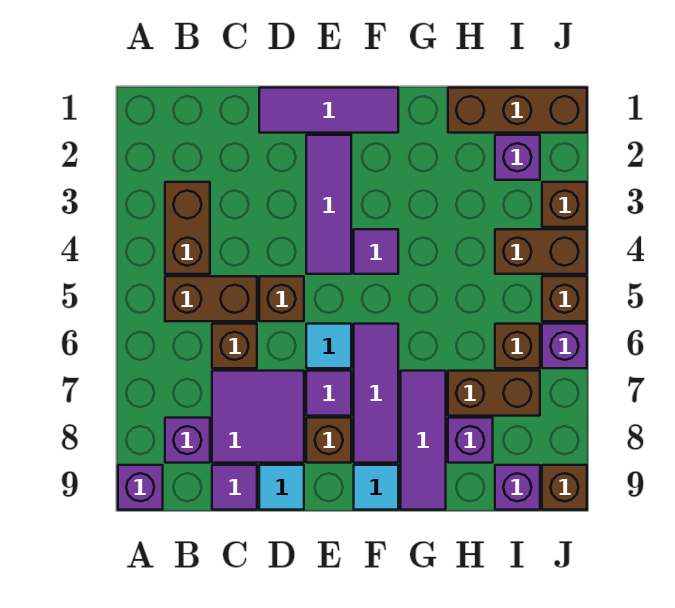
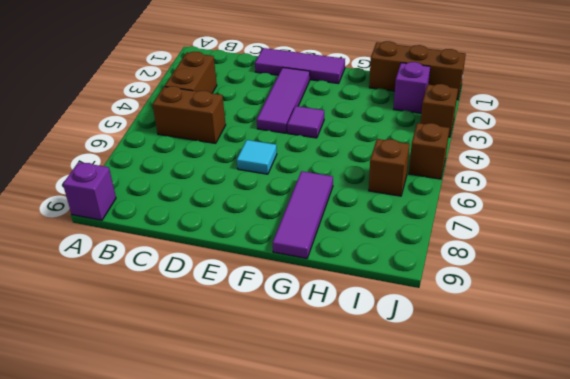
none -> purple 1x1 brick [165,418,210,463]
none -> brown 1x1 brick [212,324,257,368]
none -> purple 2x2 tile [212,371,304,463]

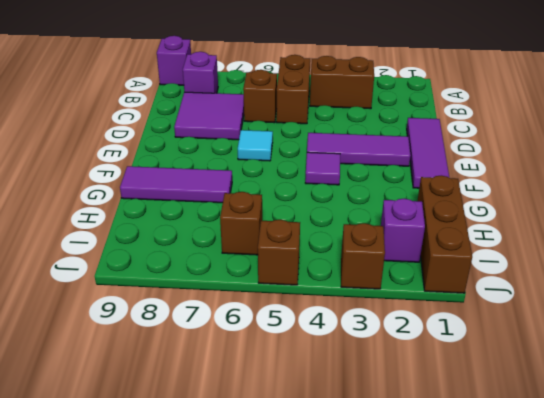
none -> purple 1x1 tile [212,465,257,510]
none -> brown 1x1 brick [259,276,304,321]
none -> cyan 1x1 tile [259,465,304,510]

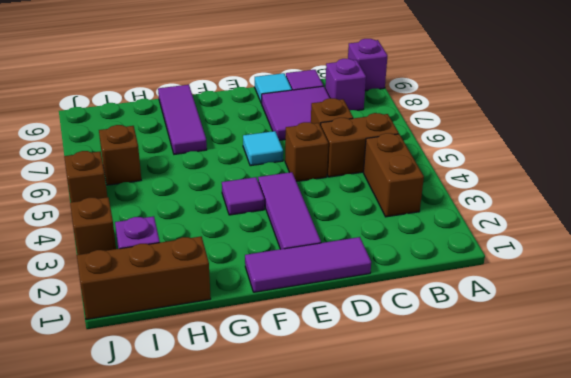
none -> purple 1x1 tile [306,371,351,416]
none -> brown 1x1 brick [306,418,351,463]
none -> purple 1x3 tile [354,324,398,463]

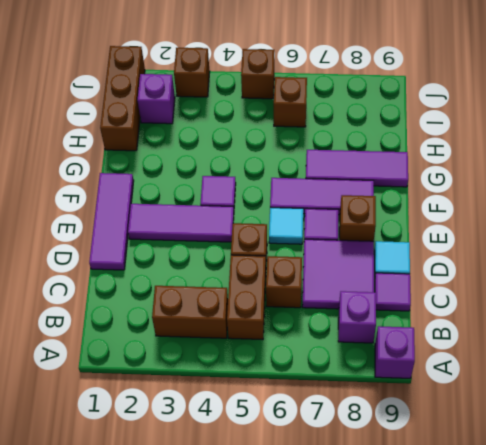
none -> cyan 1x1 tile [354,465,398,510]
none -> brown 1x2 brick [448,371,540,416]
none -> purple 1x1 brick [448,418,493,463]

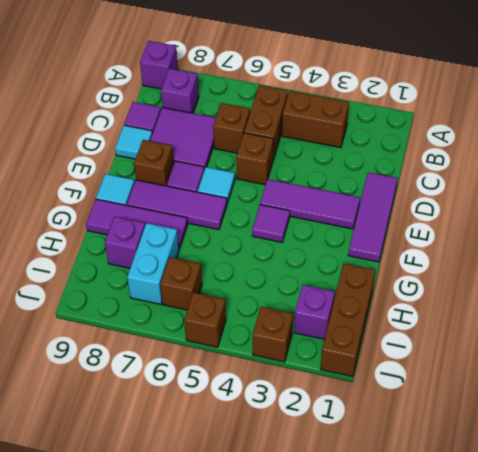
cyan 1x2 brick [127,223,179,304] -> brown 1x2 brick [448,371,540,416]
none -> brown 1x2 brick [495,229,587,274]
none -> purple 1x1 brick [495,465,540,510]
none -> purple 1x1 brick [542,324,587,368]

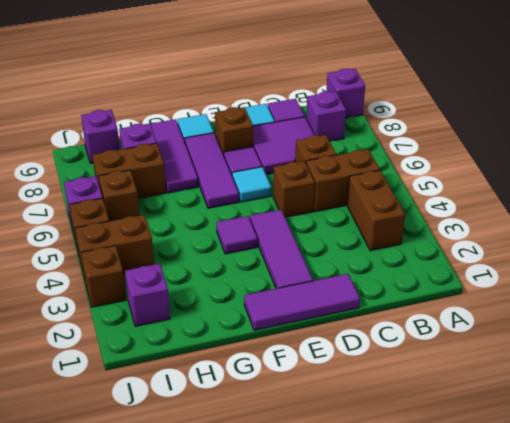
none -> brown 1x3 brick [448,88,587,133]
none -> brown 1x1 brick [542,465,587,510]

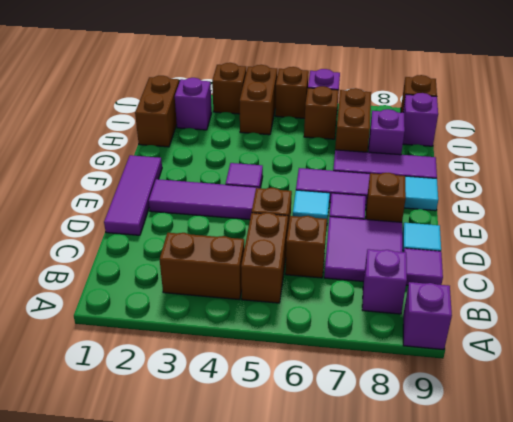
brown 1x2 brick [135,76,179,147] -> brown 1x3 brick [448,88,587,133]

